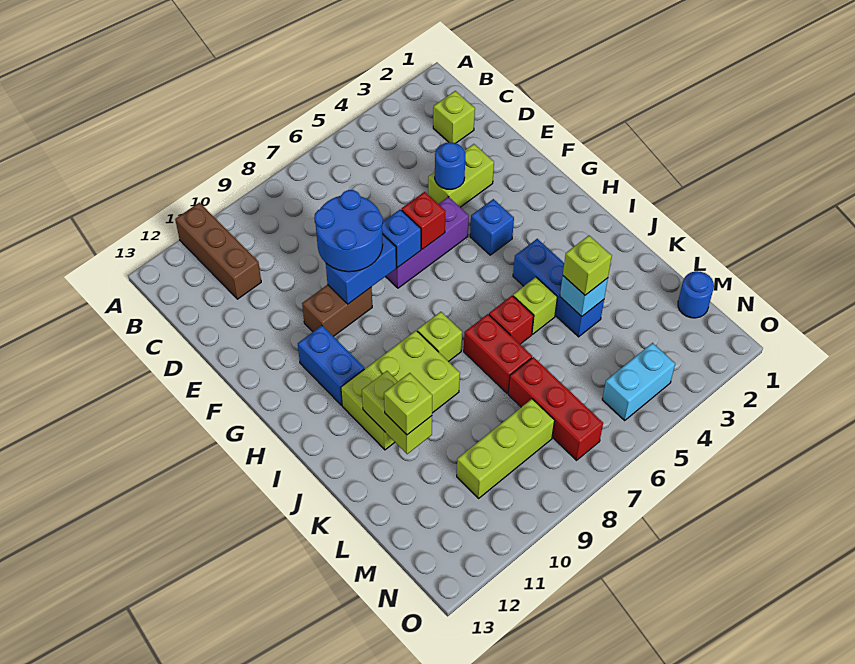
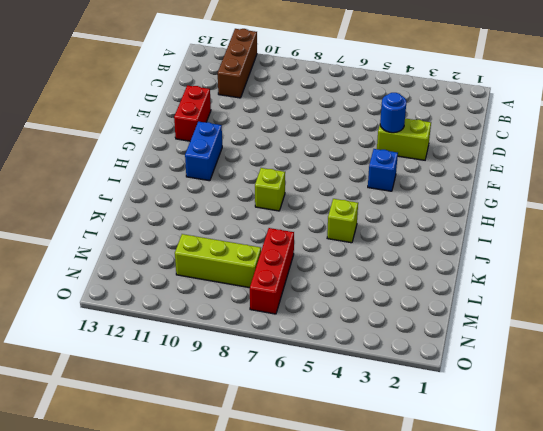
red 1x2 brick [174,85,211,141] -> red 1x2 brick moved to [464,314,532,393]
none -> lime 1x1 brick [433,91,475,143]
none -> purple 1x3 brick [386,197,469,288]
none -> brown 1x2 brick [302,285,372,336]

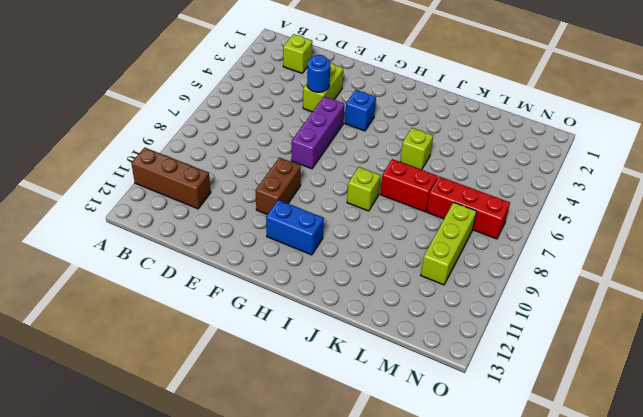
none -> blue 1x3 brick [513,239,604,337]
none -> lime 2x3 brick [341,331,460,450]
none -> red 1x1 brick [489,296,534,344]

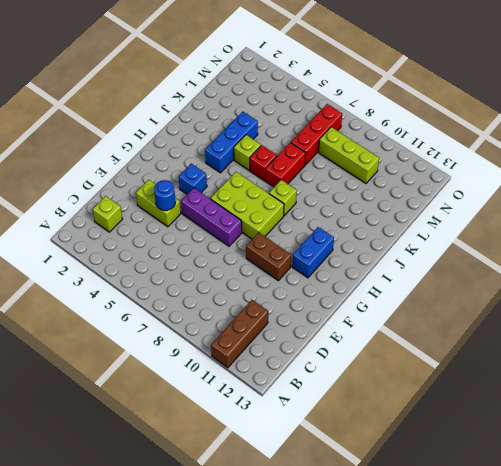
lime 2x3 brick [210,172,284,239] -> lime 2x3 brick moved to [341,331,460,450]
none -> blue 1x1 round brick [678,271,714,318]
none -> cyan 1x2 brick [602,343,675,420]
none -> red 1x1 brick [401,192,445,249]

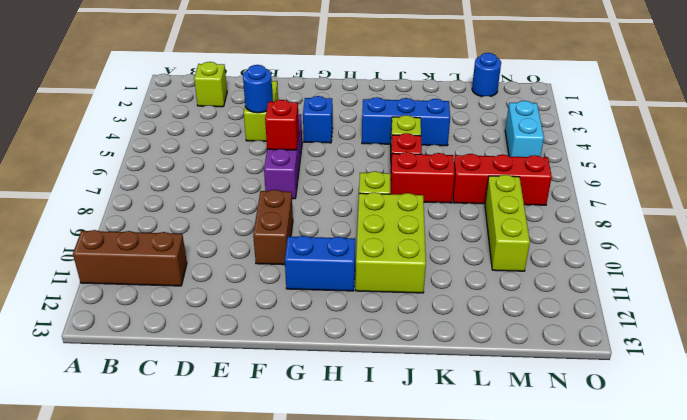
none -> blue 1x1 brick [382,210,421,268]
none -> blue 1x2 brick [326,234,396,304]
none -> lime 1x2 brick [362,371,432,454]

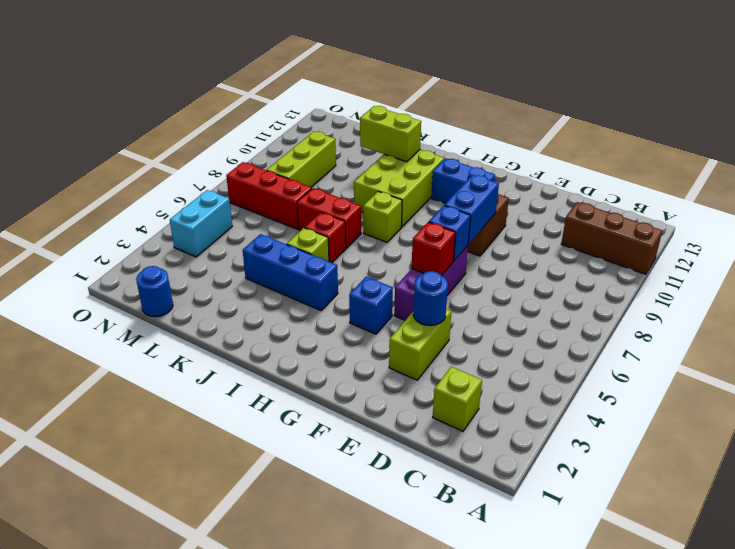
none -> cyan 1x1 brick [560,276,608,316]
none -> blue 2x2 round brick [314,190,383,272]
none -> lime 1x1 brick [563,235,612,295]

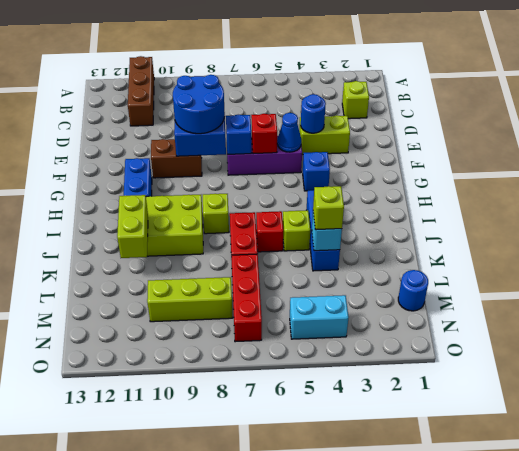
blue 1x1 cone [277,113,301,152] -> none
none -> lime 1x1 brick [384,373,432,435]

